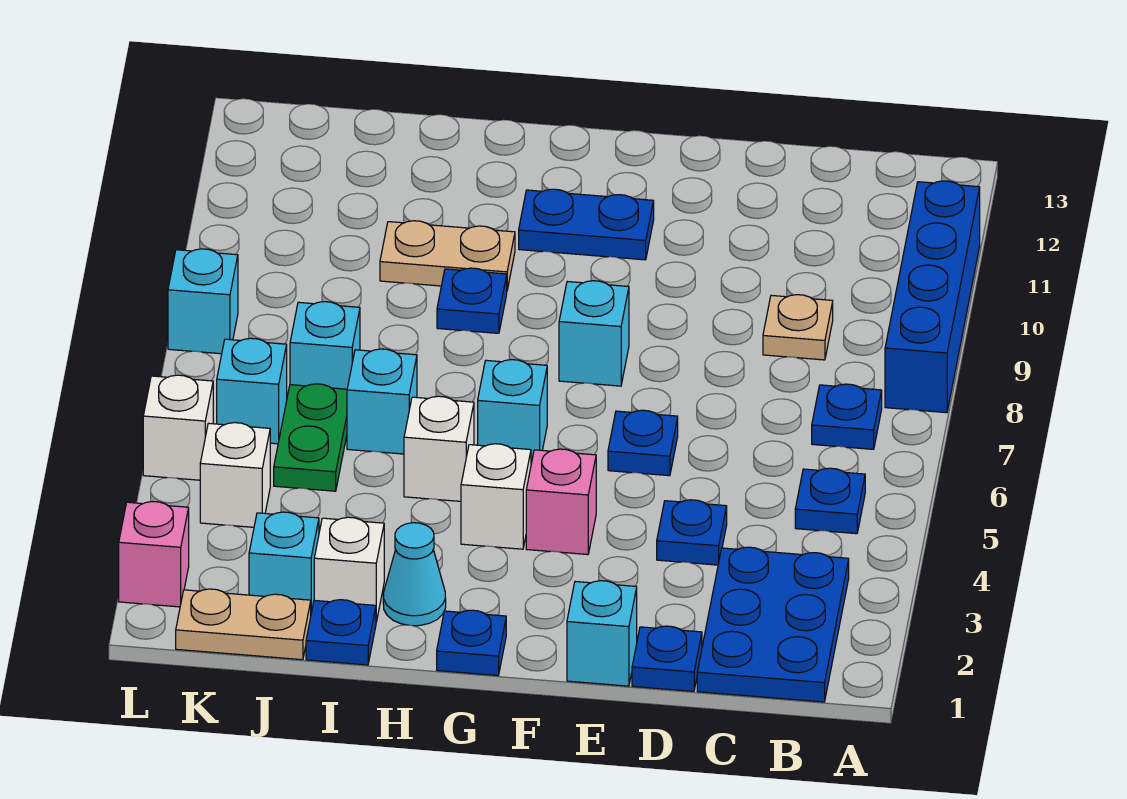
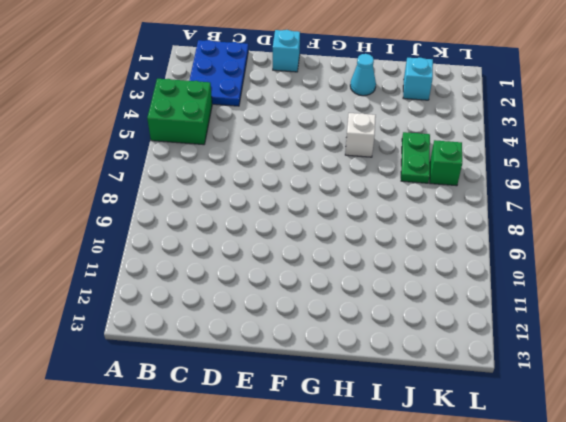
green 2x2 brick [147,79,212,145] -> blue 1x1 plate [795,468,865,534]
green 1x1 brick [430,140,462,186] -> cyan 1x1 brick [217,338,287,444]
none -> blue 1x4 brick [885,181,980,413]
none -> blue 1x1 plate [812,384,882,449]
none -> tan 1x1 plate [763,295,833,360]
none -> blue 1x1 plate [632,626,702,691]

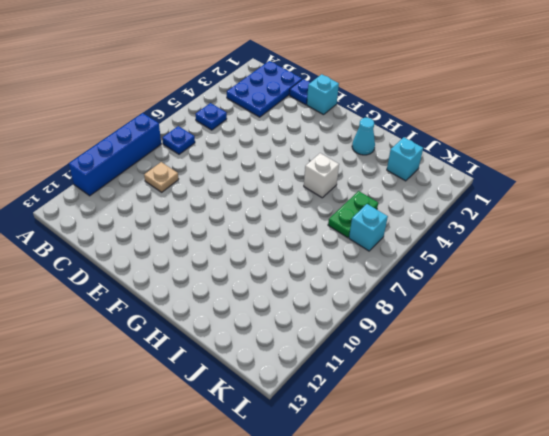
none -> blue 1x1 plate [657,500,727,565]
none -> blue 1x1 plate [608,410,678,476]
none -> pink 1x1 brick [526,449,596,555]
none -> cyan 1x1 brick [559,281,629,386]

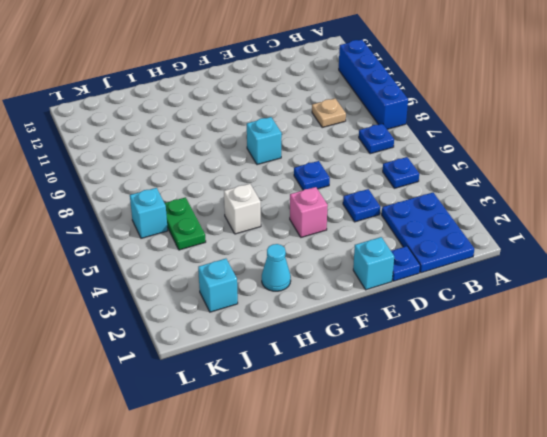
none -> blue 1x2 plate [519,189,654,260]
none -> blue 1x1 plate [437,610,506,676]
none -> white 1x1 brick [461,444,531,549]
none -> cyan 1x1 brick [478,360,547,463]

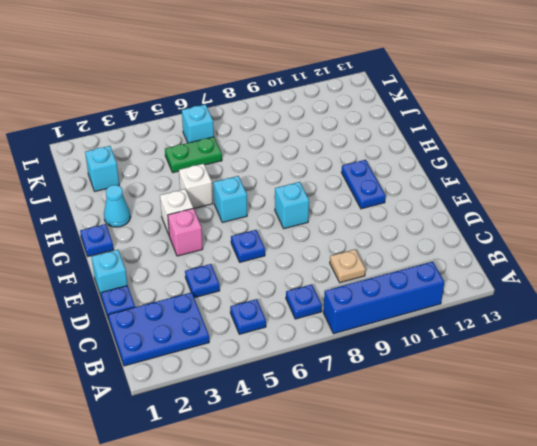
none -> blue 1x1 plate [437,268,507,333]
none -> tan 1x2 plate [380,221,515,290]
none -> blue 1x1 plate [306,600,376,665]
none -> white 1x1 brick [314,517,384,622]

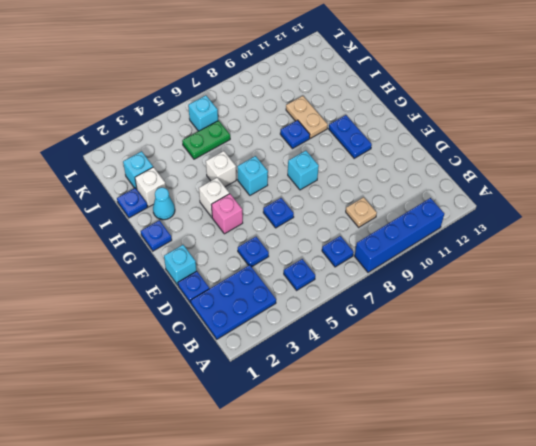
none -> cyan 1x1 brick [347,349,417,454]
none -> tan 1x2 plate [176,589,311,660]
none -> cyan 1x1 brick [290,302,360,389]
none -> white 1x1 brick [200,423,270,527]

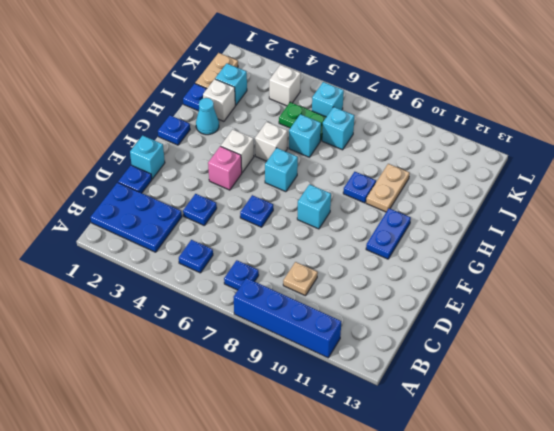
none -> pink 1x1 brick [119,502,189,607]
none -> white 1x1 brick [143,375,213,480]
none -> cyan 1x1 brick [168,249,238,354]

